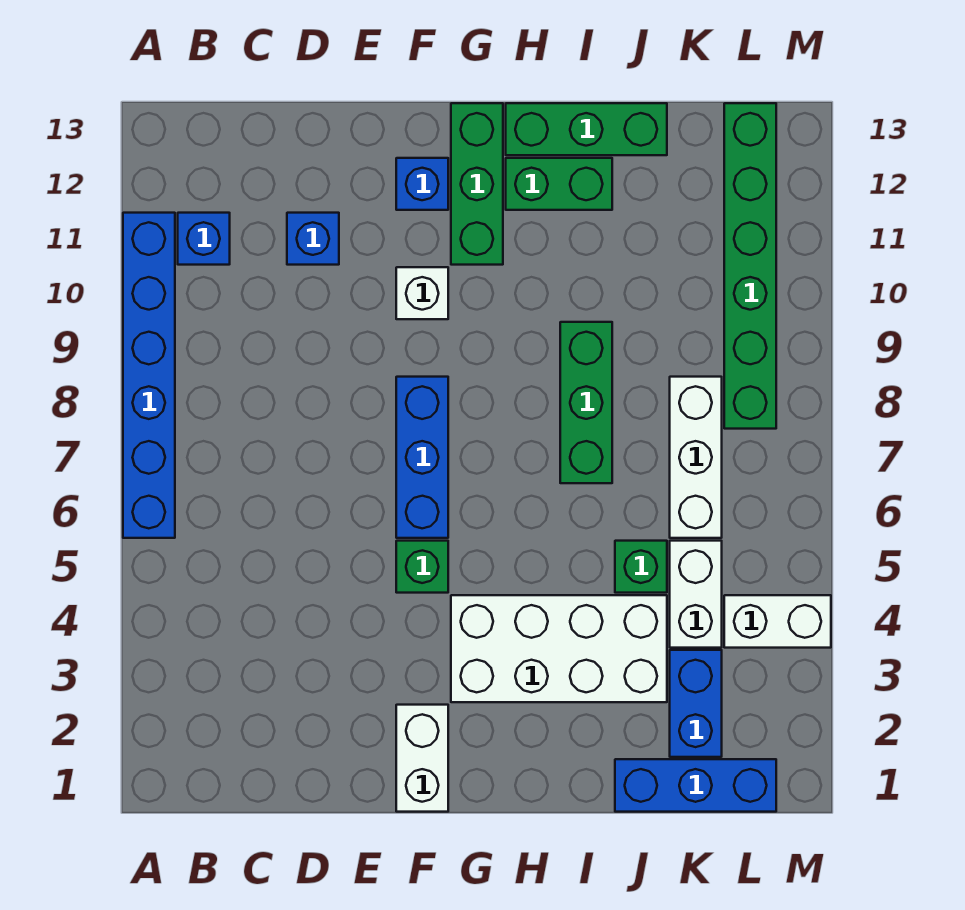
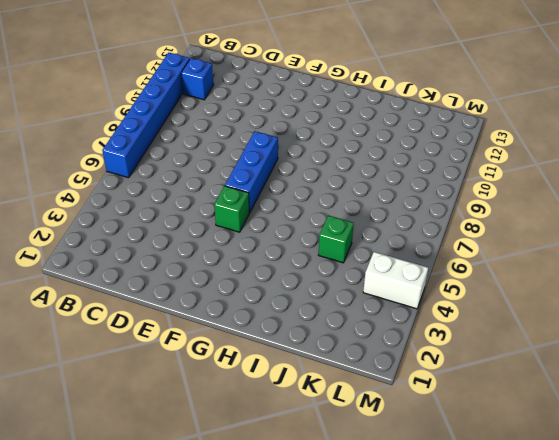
none -> blue 1x1 brick [287,213,339,265]
none -> white 1x2 brick [396,705,448,812]
none -> white 1x1 brick [396,267,448,319]

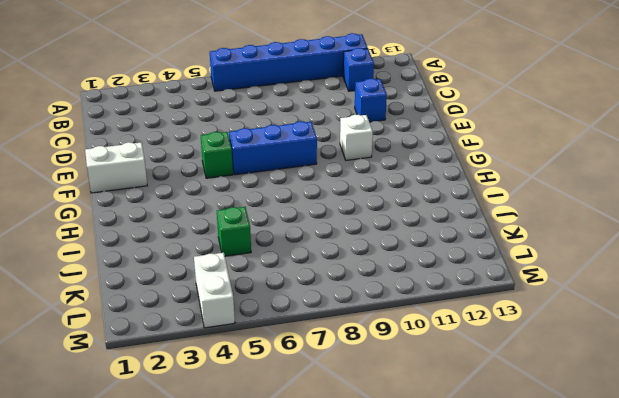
none -> blue 1x1 brick [396,158,448,210]
none -> white 2x4 brick [451,595,667,702]
none -> green 1x3 brick [451,103,503,265]

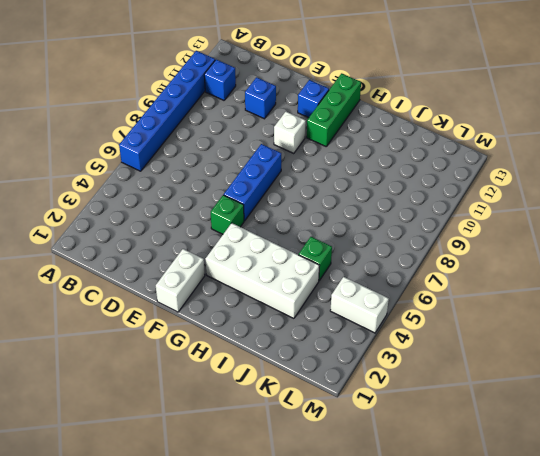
none -> green 1x2 brick [506,158,612,210]
none -> green 1x3 brick [506,103,667,155]
none -> green 1x3 brick [560,322,612,483]

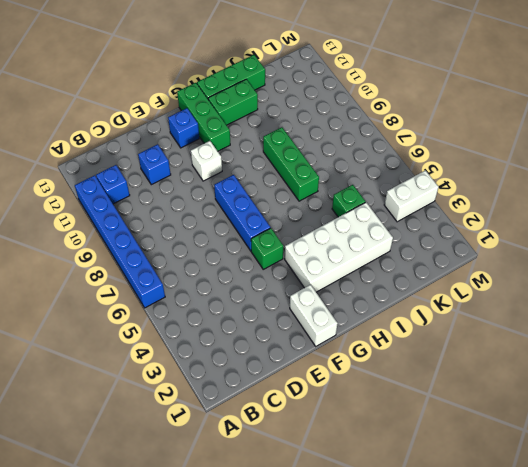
none -> blue 1x3 brick [615,759,776,812]
none -> blue 1x2 brick [670,650,722,757]
none -> white 1x2 brick [670,541,722,648]

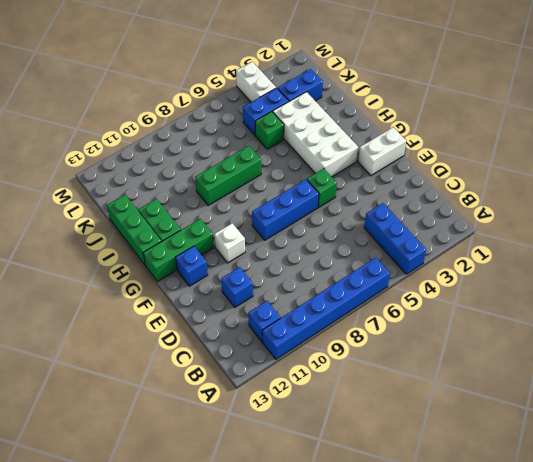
blue 1x3 brick [364,203,426,274] -> blue 1x3 brick moved to [615,759,776,812]
blue 1x2 brick [243,88,289,135] -> white 1x2 brick [670,541,722,648]
none -> white 1x3 brick [670,377,722,538]
none -> green 1x6 brick [724,103,776,429]

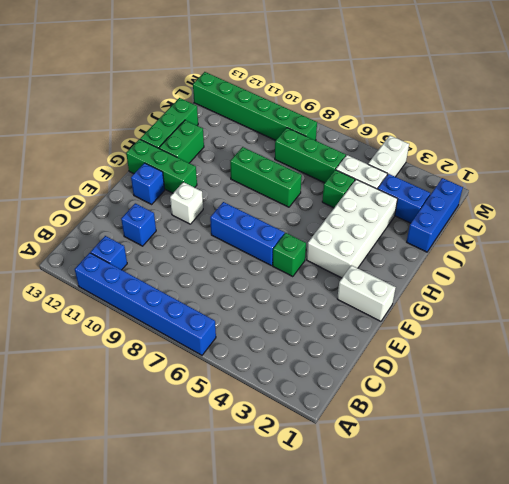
green 1x3 brick [275,128,346,183] -> white 1x3 brick [670,377,722,538]

